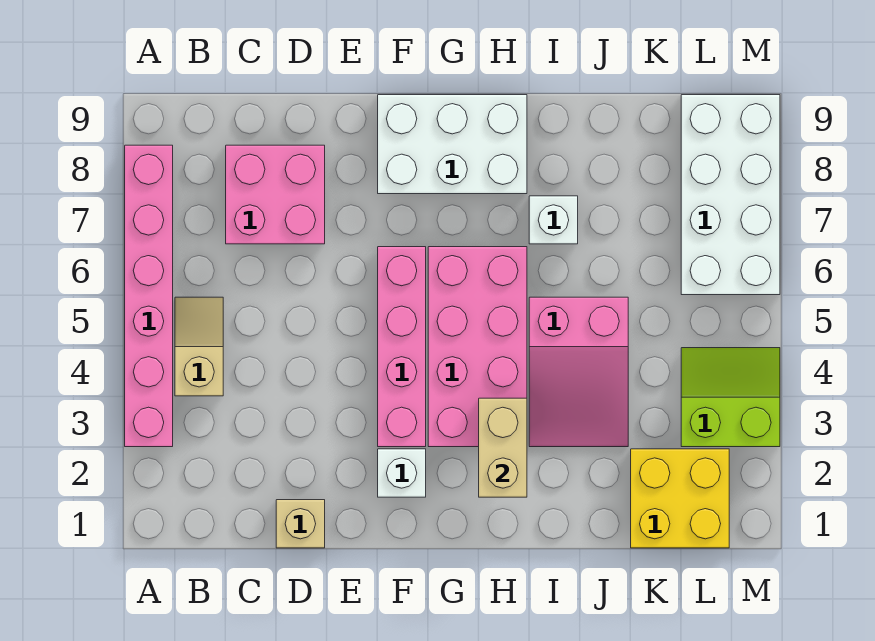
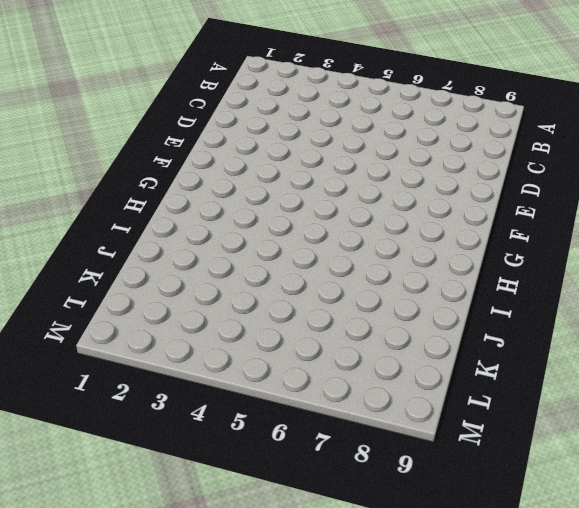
none -> pink 1x6 brick [125,145,173,447]
none -> tan 1x2 slope [175,297,223,396]
none -> pink 2x2 brick [226,145,325,244]

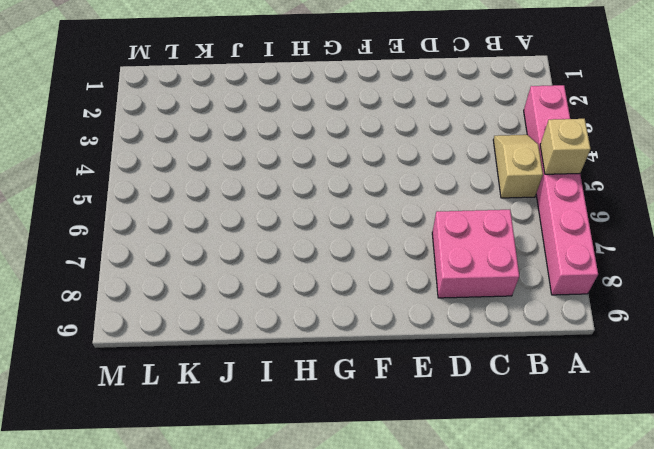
tan 1x1 brick [540,119,591,174] -> tan 1x1 brick moved to [276,500,325,548]
tan 1x2 slope [493,135,543,198] -> tan 1x2 slope turned to [175,297,223,396]
none -> white 1x1 brick [378,449,426,497]
none -> pink 1x4 brick [378,247,426,447]
none -> white 2x3 brick [378,95,527,194]

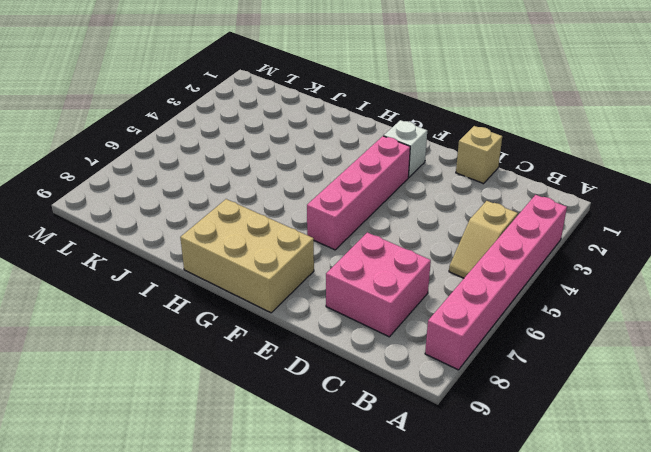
tan 2x3 brick [180,199,314,313] -> white 2x3 brick [378,95,527,194]
none -> pink 2x4 brick [428,247,527,447]
none -> pink 2x3 slope [529,297,628,447]
none -> white 1x1 brick [529,196,578,244]

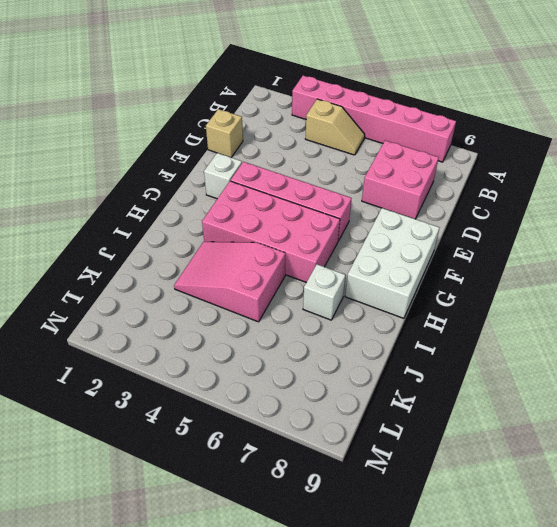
none -> yellow 2x2 brick [631,449,729,548]
none -> lime 2x2 slope [681,348,780,447]
none -> white 2x4 brick [681,95,780,295]

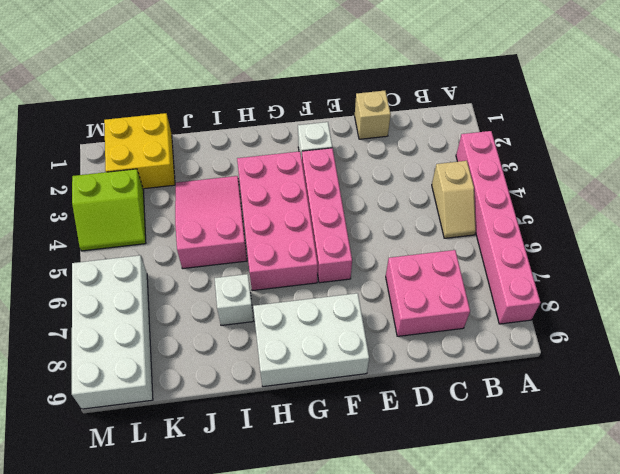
none -> tan 1x2 brick [479,398,527,497]

